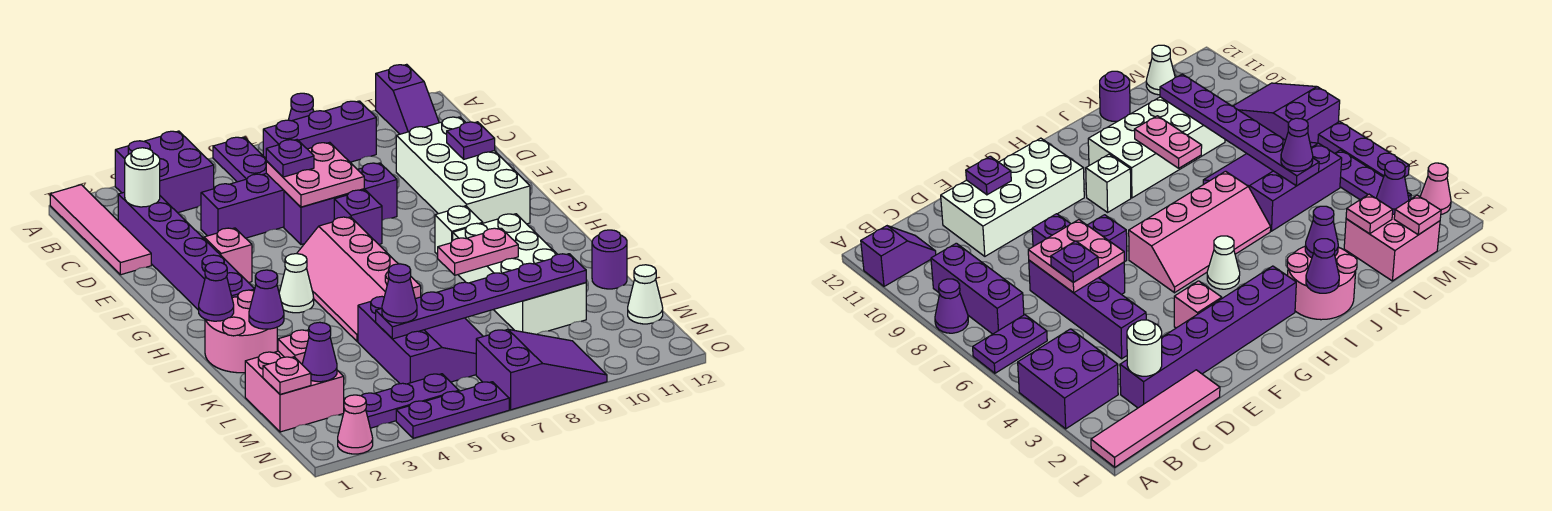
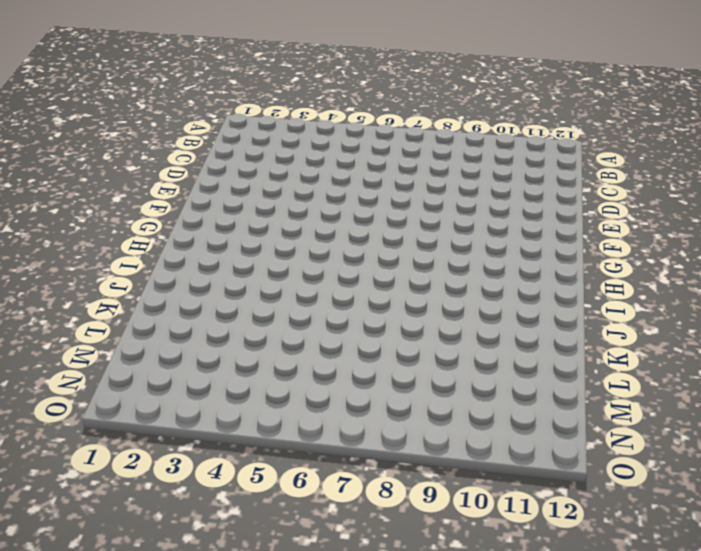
none -> pink 1x4 tile [50,185,151,275]
none -> purple 2x2 brick [115,131,214,213]
none -> purple 1x2 plate [213,137,266,182]
none -> purple 1x1 cone [289,93,314,121]

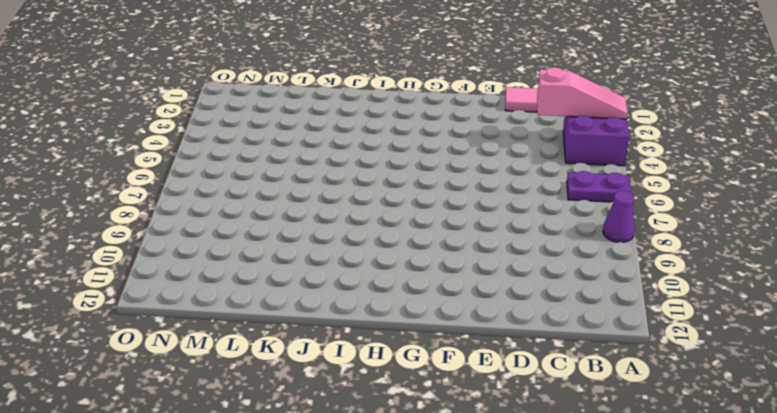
pink 1x3 slope [537,67,628,119] -> none
none -> purple 1x2 slope [376,64,439,134]
none -> purple 1x3 brick [263,101,376,162]
none -> purple 1x6 brick [118,192,255,310]
none -> purple 1x4 brick [201,173,284,238]

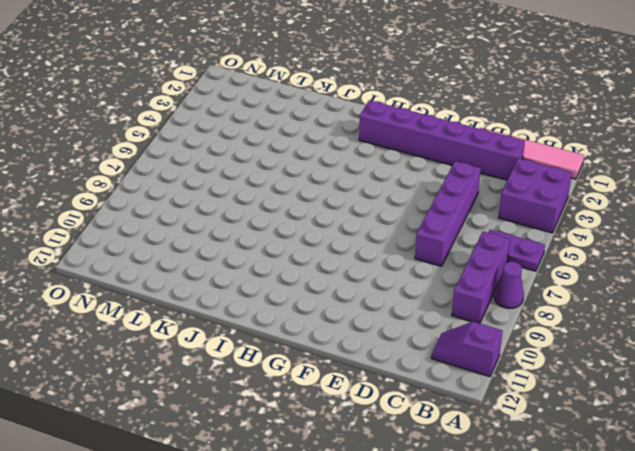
none -> white 2x4 brick [396,117,530,224]
none -> purple 1x3 brick [284,163,397,245]
none -> pink 1x1 brick [204,228,252,283]
none -> purple 1x1 brick [334,190,382,244]

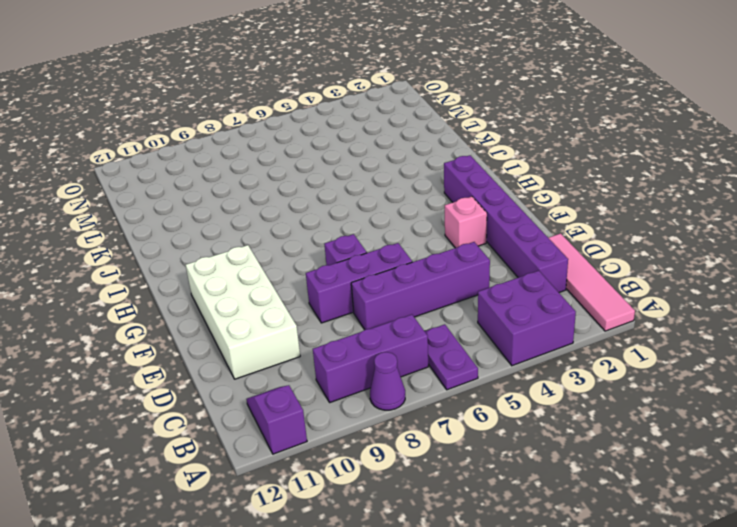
none -> pink 2x4 slope [297,217,421,341]
none -> white 1x1 cone [279,254,314,313]
none -> white 1x1 brick [435,206,483,255]
none -> pink 2x2 round brick [205,290,277,373]

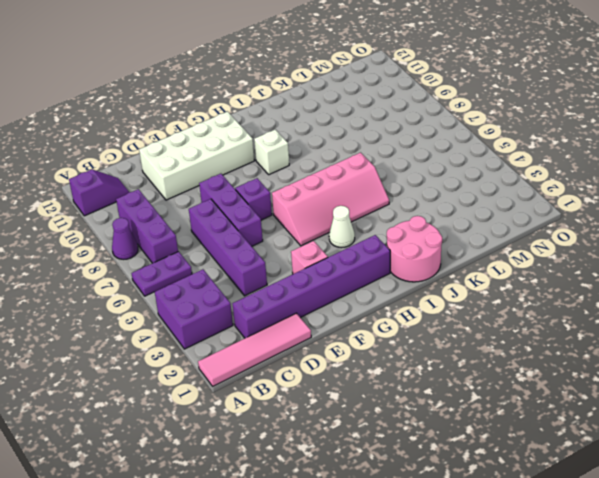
none -> white 2x4 brick [453,214,586,334]
none -> purple 3x3 slope [358,297,483,384]
none -> purple 1x1 round brick [592,230,627,289]
none -> pink 2x2 brick [245,351,344,432]

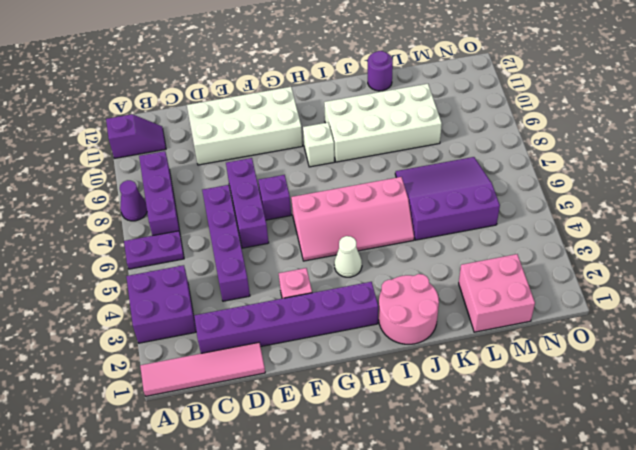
none -> white 1x1 cone [628,265,663,324]
none -> purple 1x3 plate [361,374,459,428]
none -> purple 2x3 slope [476,329,607,410]
none -> pink 1x1 cone [338,395,373,454]

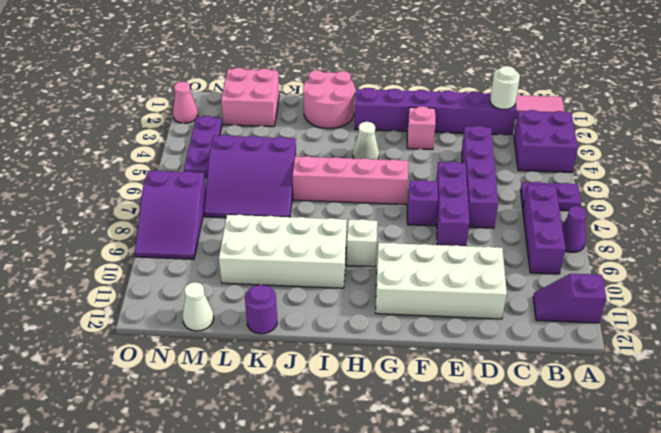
none -> purple 1x3 plate [396,382,509,438]
none -> pink 2x2 plate [266,142,364,207]
none -> purple 1x1 plate [447,122,495,159]
none -> purple 1x1 cone [199,262,234,321]

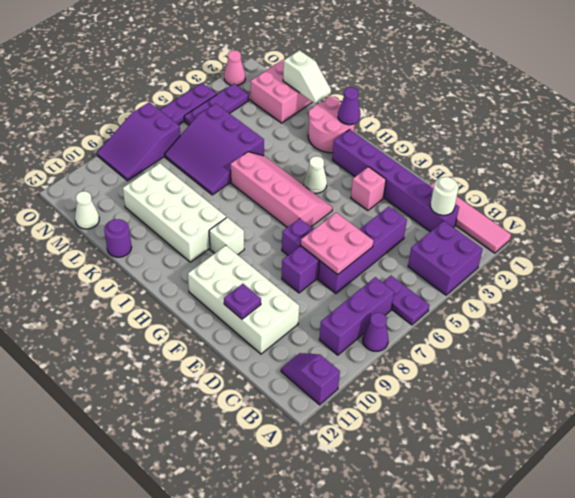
white 1x2 slope [283,50,331,104] -> none
none -> purple 1x1 cone [249,270,284,329]
none -> pink 1x2 plate [438,228,518,275]
none -> pink 1x1 plate [278,330,309,364]
none -> purple 1x6 plate [376,254,586,339]

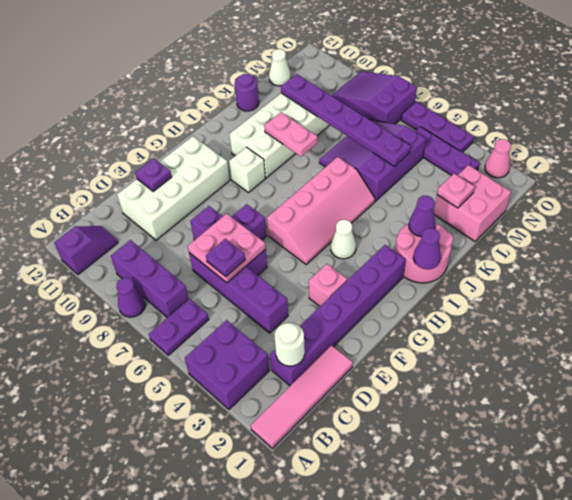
none -> pink 1x1 plate [263,357,311,395]
none -> purple 1x1 cone [302,322,337,382]
none -> purple 1x1 cone [382,264,417,323]

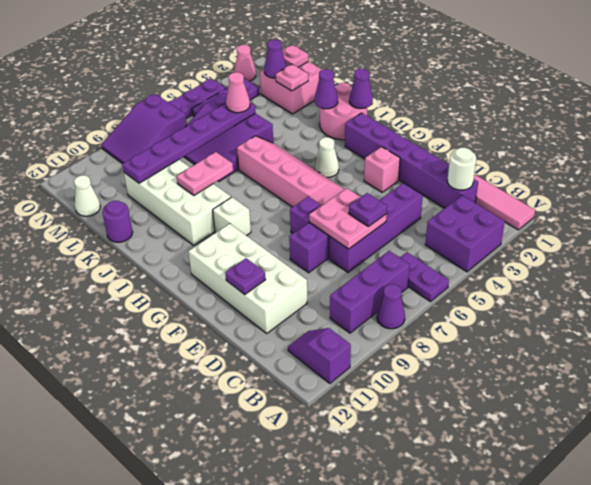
pink 1x1 cone [226,72,250,113] -> purple 1x1 cone [382,264,417,323]

